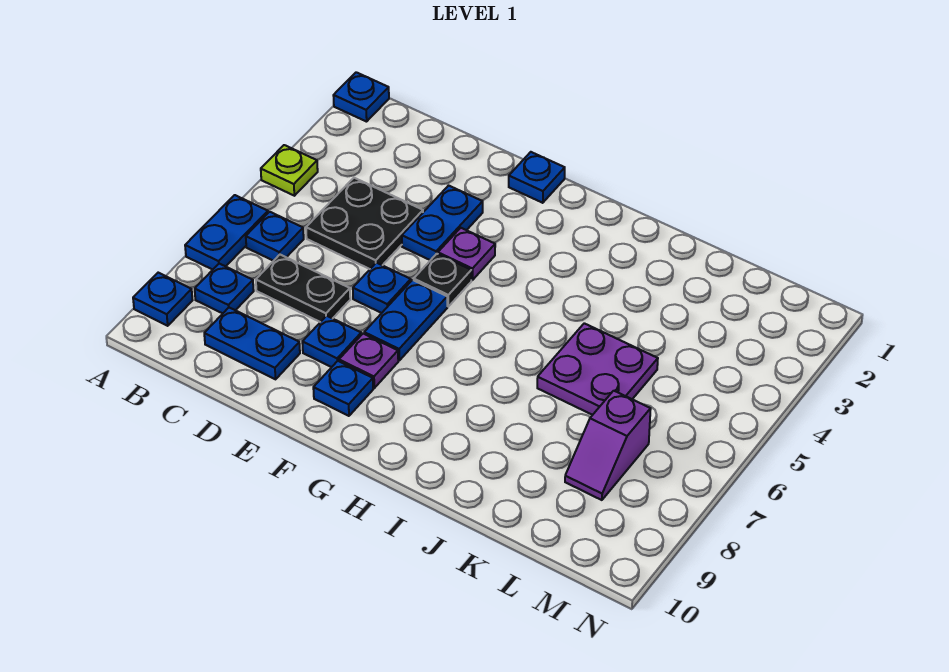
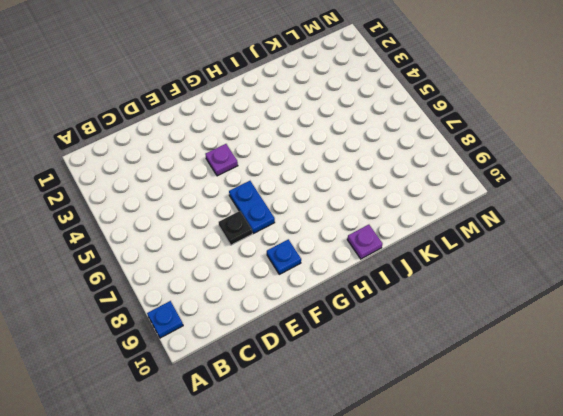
black 1x1 plate [219,211,252,245] -> black 1x1 plate moved to [414,254,471,306]
purple 1x1 plate [347,225,382,259] -> purple 1x1 plate moved to [339,334,398,388]
none -> blue 1x1 plate [333,72,389,122]
none -> lime 1x1 plate [261,145,318,196]
none -> blue 1x2 plate [185,195,268,270]

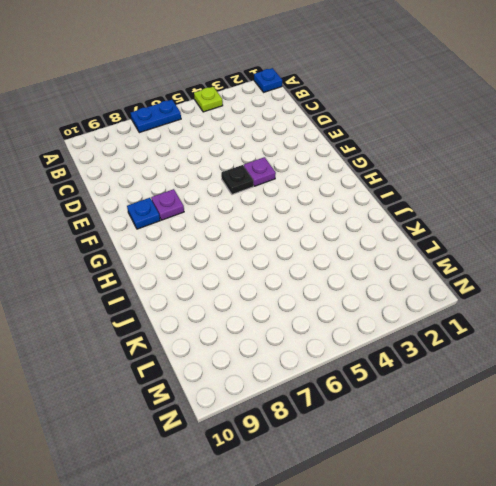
none -> blue 1x1 plate [133,273,193,326]
none -> blue 1x1 plate [246,212,304,261]
none -> blue 1x1 plate [195,264,254,313]

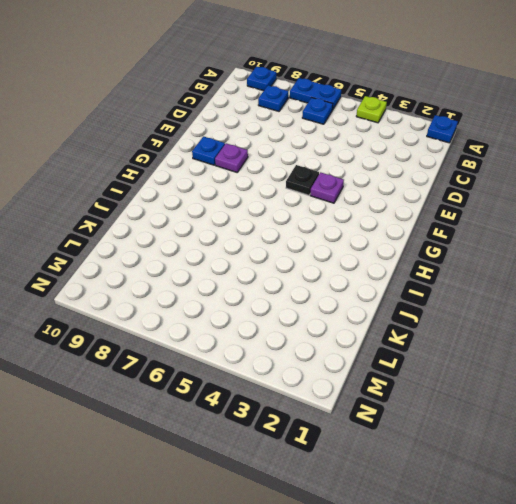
none -> black 2x2 plate [306,178,423,269]
none -> black 1x2 plate [256,255,350,322]
none -> blue 1x2 plate [204,308,300,379]

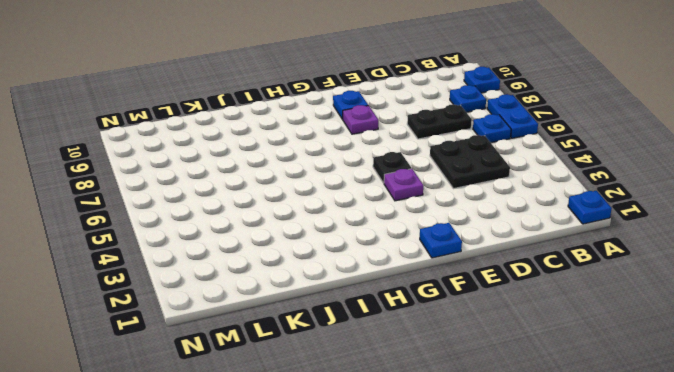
none -> lime 1x1 plate [261,145,318,196]
none -> blue 1x2 plate [204,308,300,379]
none -> blue 1x2 plate [402,186,483,260]

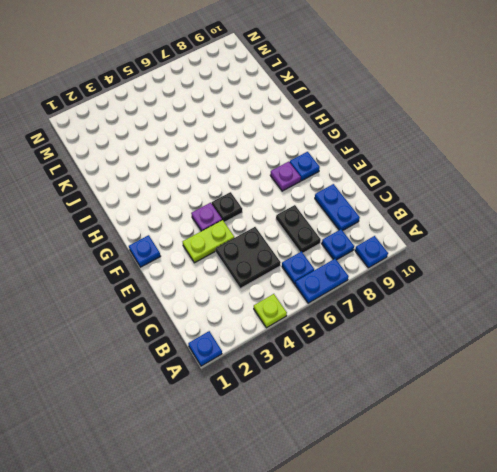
lime 1x2 plate [183,220,234,263] -> blue 1x2 plate [402,186,483,260]
none -> blue 1x1 plate [353,263,411,313]
none -> blue 1x1 plate [302,316,361,367]
none -> blue 1x2 plate [364,280,447,360]

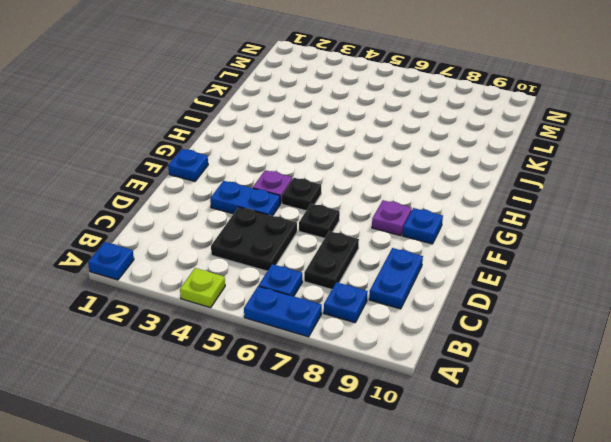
black 1x1 plate [299,204,340,238] -> blue 1x1 plate [353,263,411,313]
none -> blue 1x1 plate [133,273,193,326]
none -> blue 1x1 plate [302,316,361,367]
none -> blue 1x2 plate [364,280,447,360]

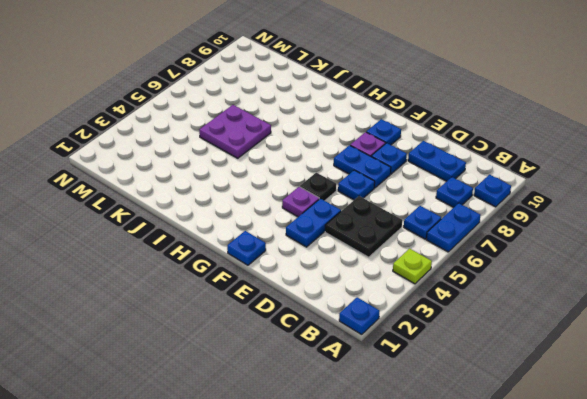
blue 1x2 plate [334,145,391,188] -> blue 1x2 plate turned to [364,280,447,360]
none -> black 1x2 plate [256,255,350,322]
none -> purple 1x2 slope [565,391,651,500]

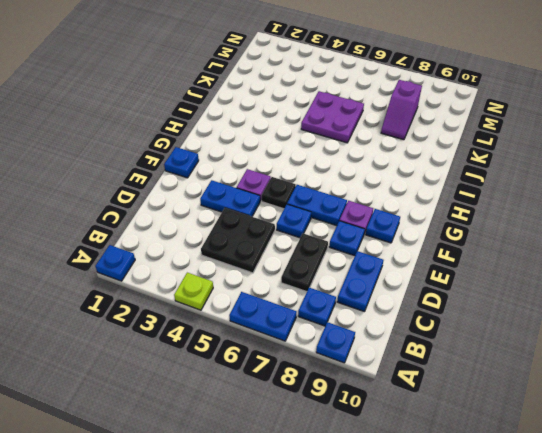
purple 1x2 slope [381,80,422,140] -> purple 1x2 slope turned to [565,391,651,500]
none -> blue 1x1 plate [246,212,304,261]

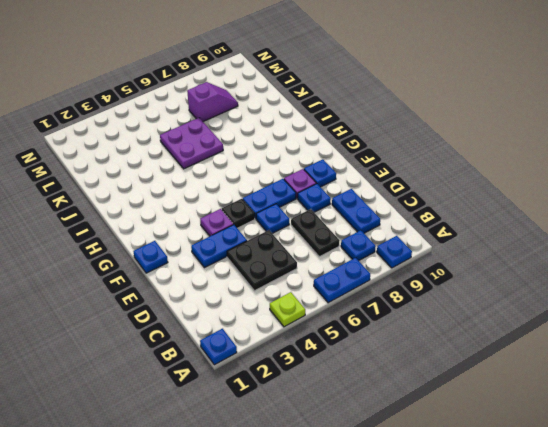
none -> blue 1x1 plate [246,212,304,261]

